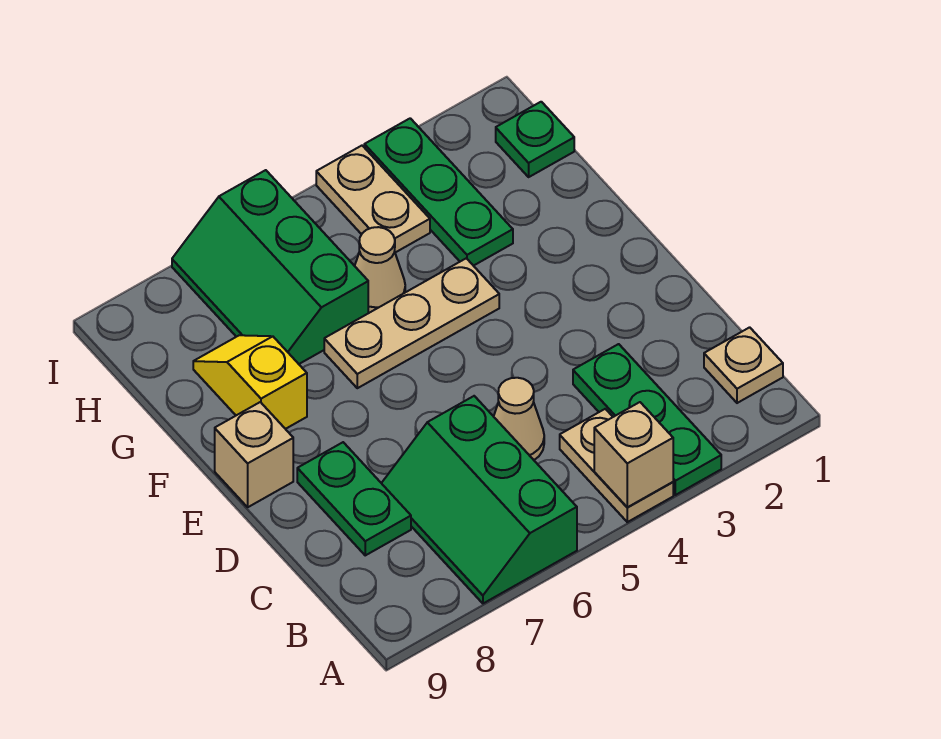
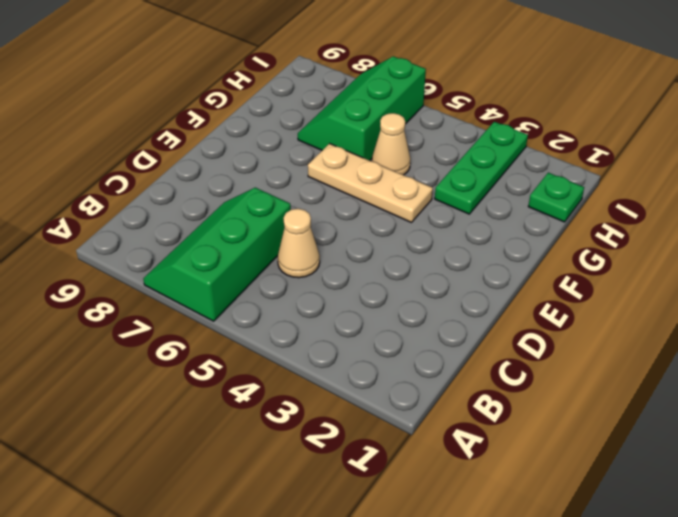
none -> green 1x3 plate [573,344,721,495]
none -> tan 1x2 plate [560,409,673,522]
none -> tan 1x1 plate [704,327,783,403]

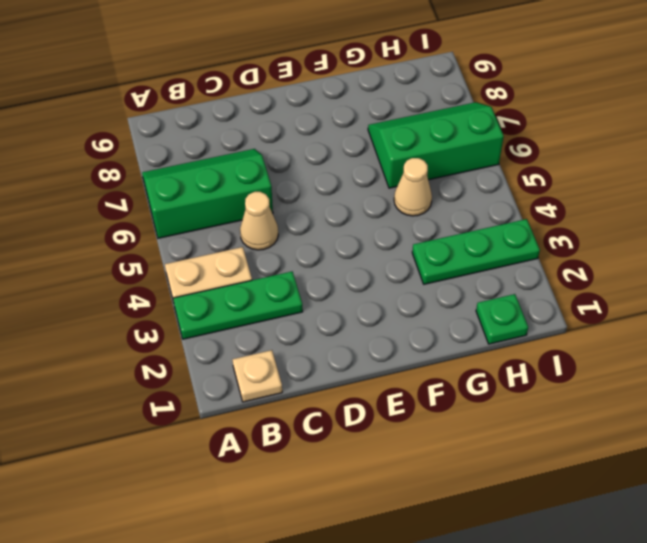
none -> green 1x2 plate [297,442,411,555]
none -> tan 1x1 brick [215,402,293,507]
none -> tan 1x3 plate [324,258,499,388]

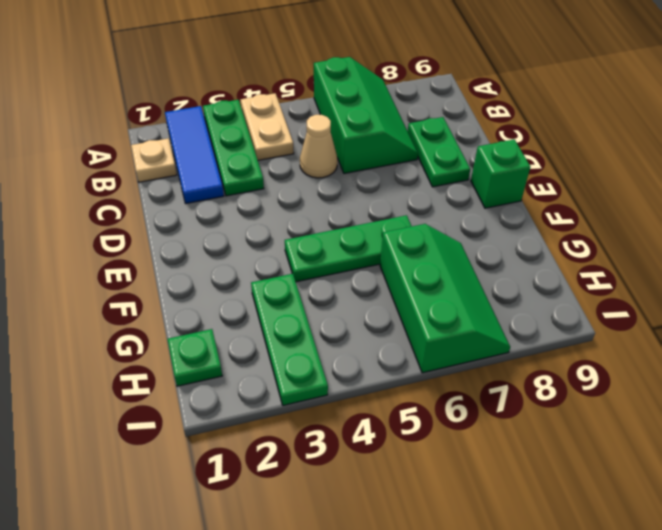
blue 1x3 tile [165,106,224,204] -> none
green 1x1 brick [471,139,530,208] -> tan 1x1 brick [215,402,293,507]
green 1x3 plate [285,215,412,282] -> tan 1x3 plate [324,258,499,388]
none -> yellow 1x2 slope [193,335,307,429]
none -> tan 1x1 cone [355,227,405,313]
none -> tan 1x2 plate [316,146,430,253]

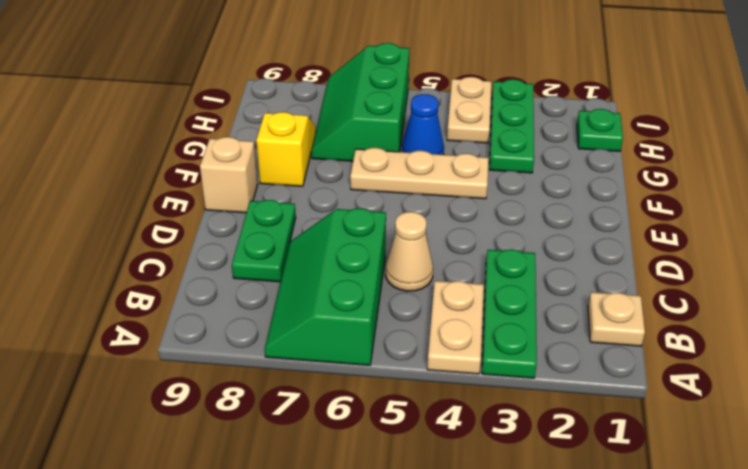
blue 1x1 cone [402,94,444,155] -> tan 1x1 cone [355,227,405,313]
none -> tan 1x1 brick [594,402,673,507]

